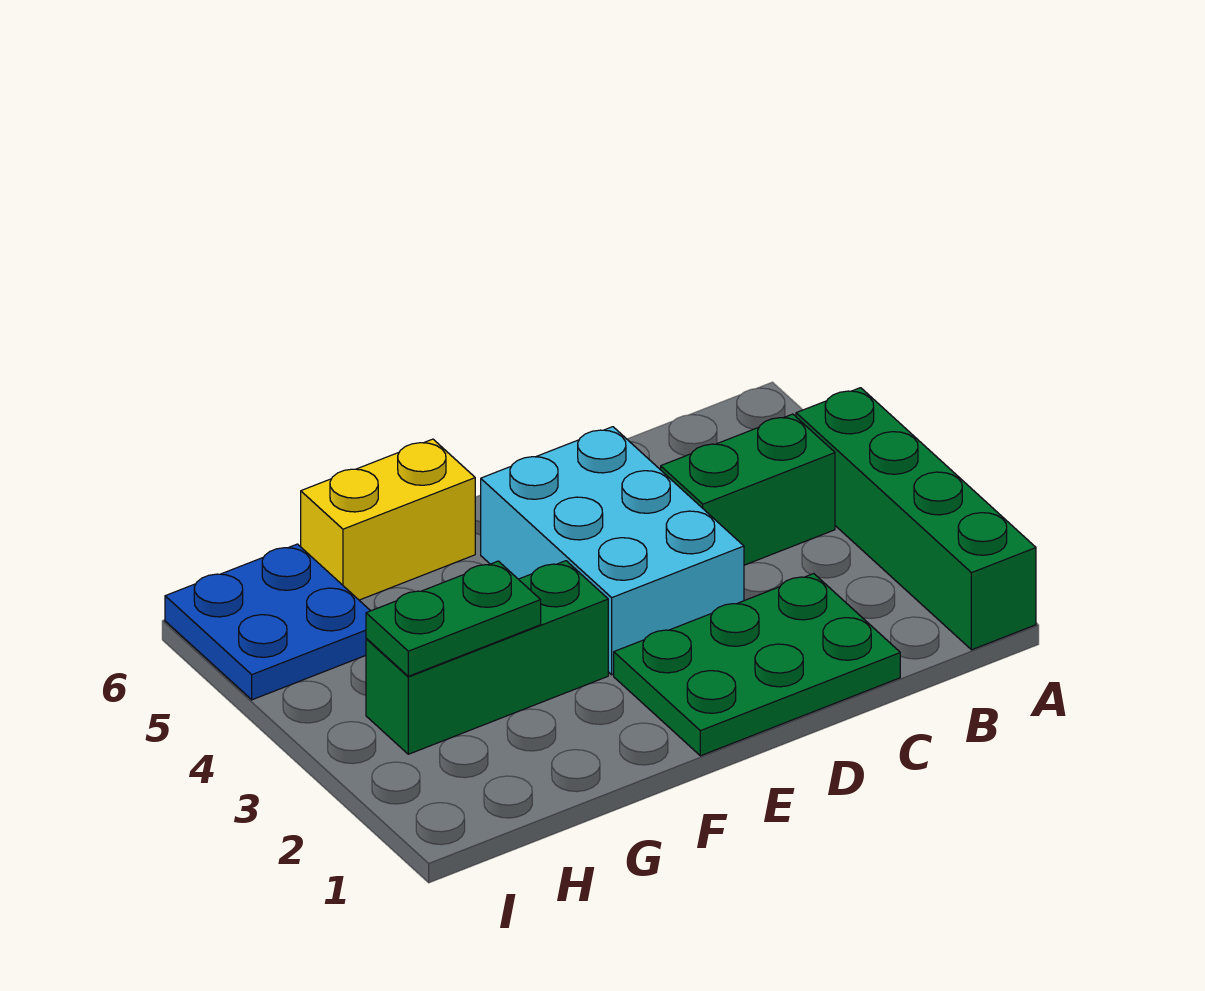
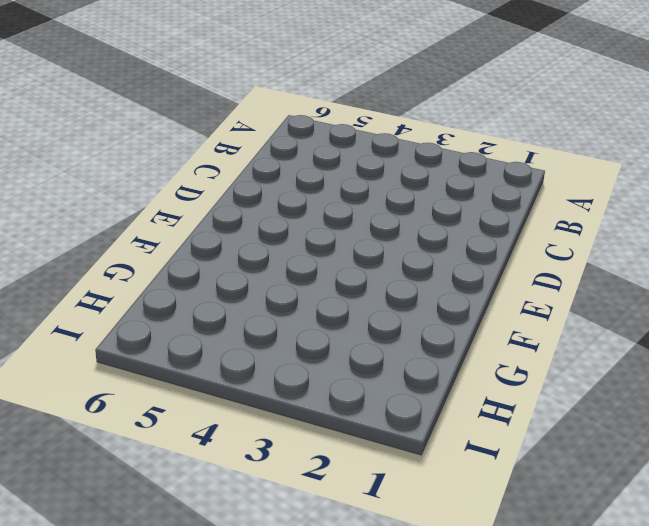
none -> green 1x4 brick [796,388,1036,650]
none -> green 1x2 brick [661,414,835,565]

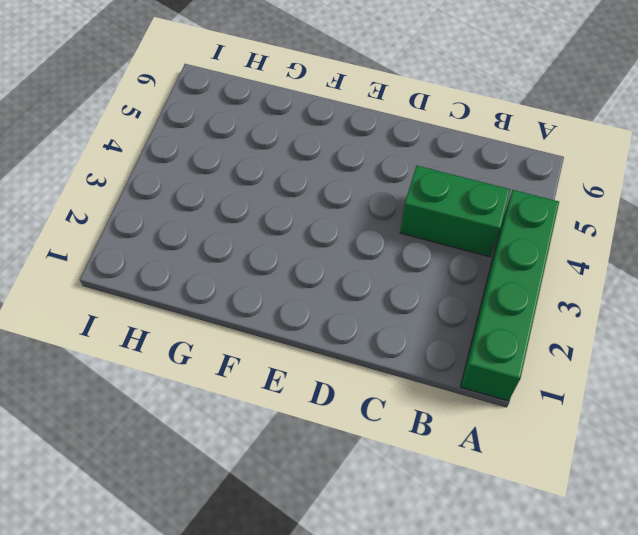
none -> green 2x3 plate [614,574,900,756]
none -> cyan 2x3 brick [481,427,744,675]

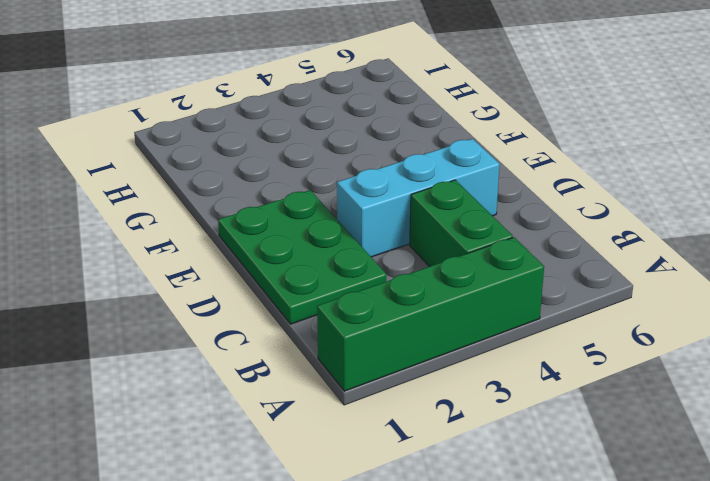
cyan 1x3 brick [337,139,499,257] -> cyan 2x3 brick [481,427,744,675]
none -> green 1x3 brick [366,561,608,754]
none -> yellow 1x2 brick [301,439,475,600]

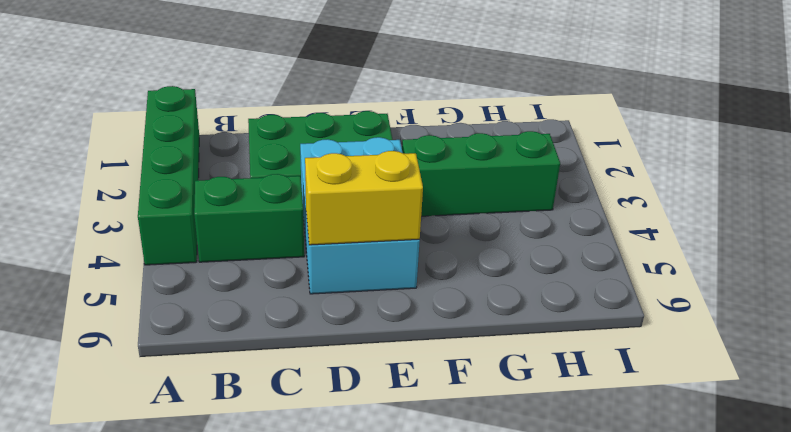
yellow 1x2 brick [305,151,423,245] -> yellow 1x2 brick moved to [301,439,475,600]
none -> blue 2x2 plate [165,544,370,700]
none -> green 1x2 plate [366,561,541,676]

